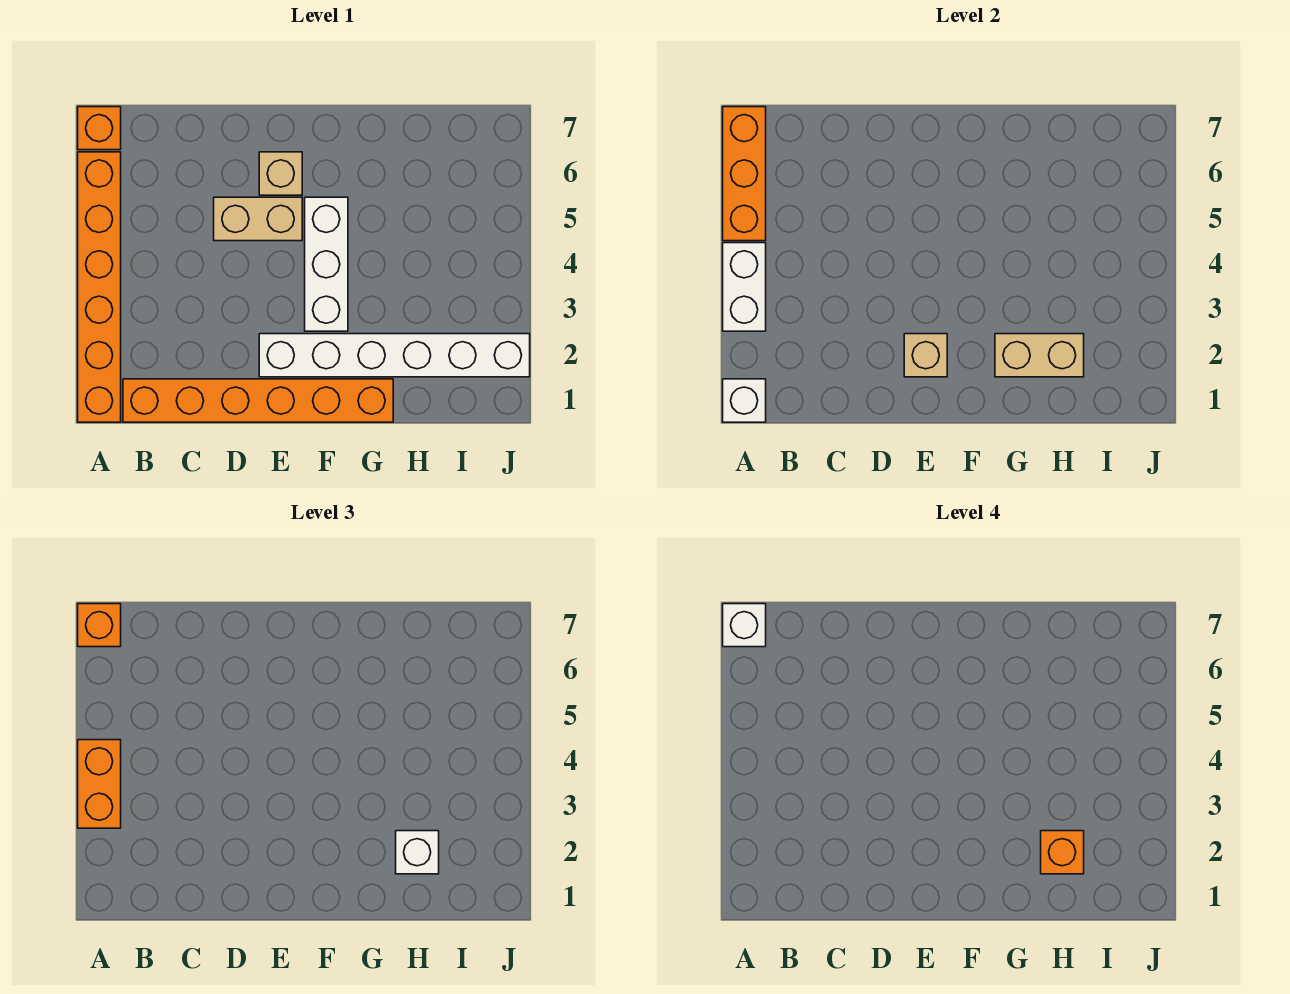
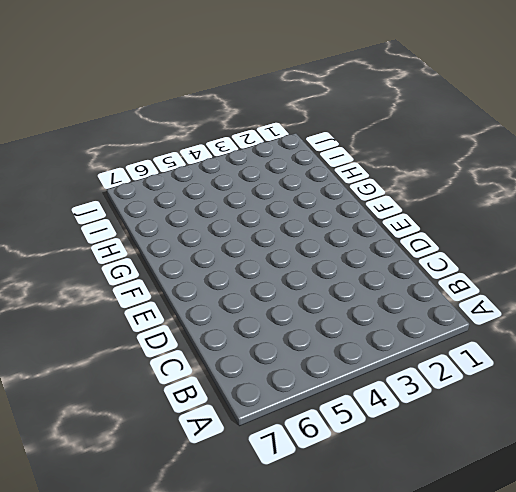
none -> orange 1x6 brick [78,152,121,422]
none -> orange 1x1 brick [78,107,121,150]
none -> orange 1x6 brick [123,379,393,422]

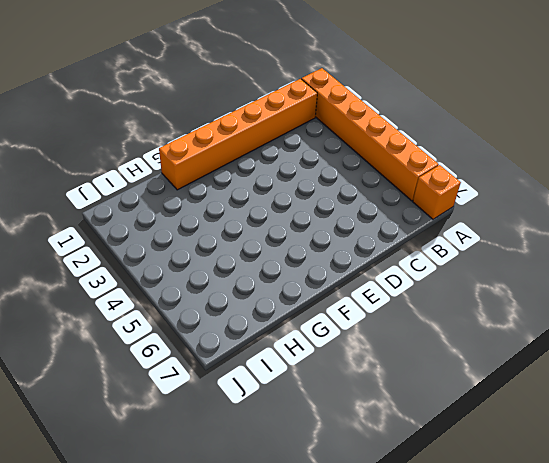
none -> tan 1x2 brick [214,197,302,241]
none -> white 1x6 brick [259,334,530,377]
none -> tan 1x1 brick [259,152,302,195]

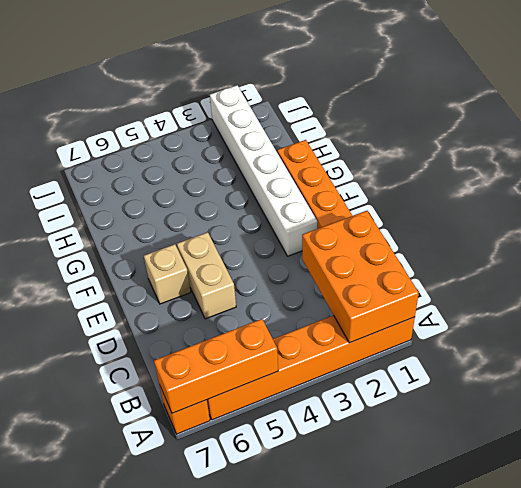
orange 2x3 brick [302,211,419,343] -> white 1x1 brick [723,379,766,422]
none -> white 1x3 brick [305,197,348,331]
none -> white 1x2 brick [723,243,766,331]
none -> tan 1x1 brick [904,334,947,377]

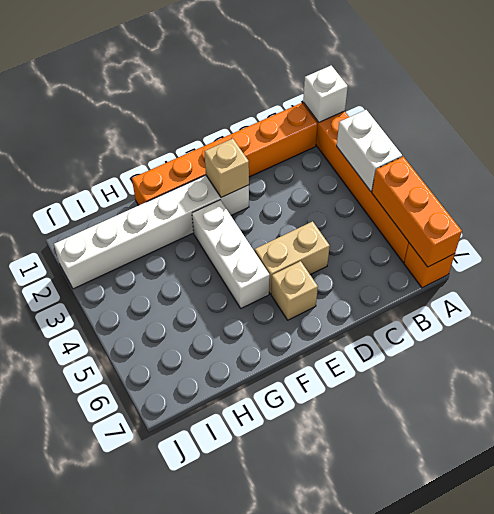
none -> tan 1x2 brick [995,334,1084,377]
none -> orange 1x2 brick [78,740,121,828]
none -> orange 1x1 brick [78,604,121,647]

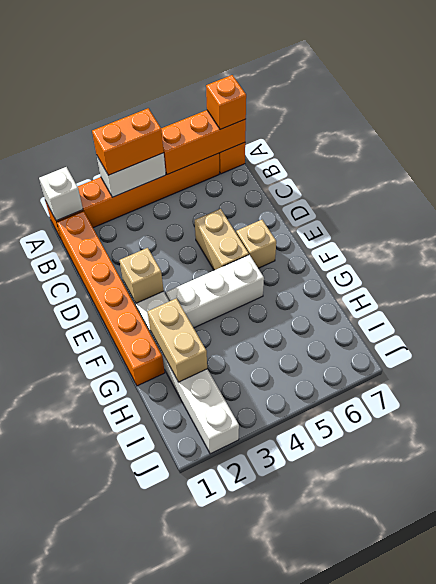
none -> white 1x1 brick [396,831,439,874]
none -> white 1x1 brick [723,604,766,647]
none -> orange 1x1 brick [1041,831,1084,874]

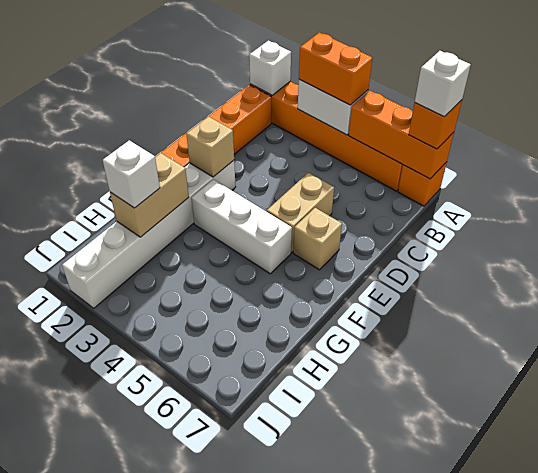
none -> orange 1x1 brick [1041,831,1084,874]

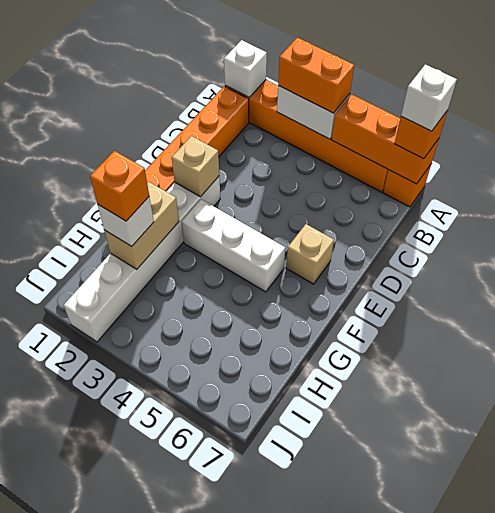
none -> tan 1x2 brick [214,197,302,241]

